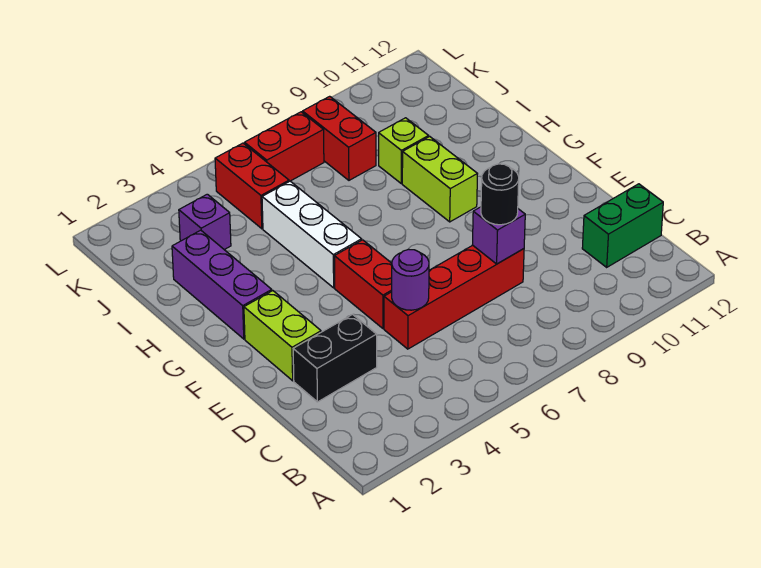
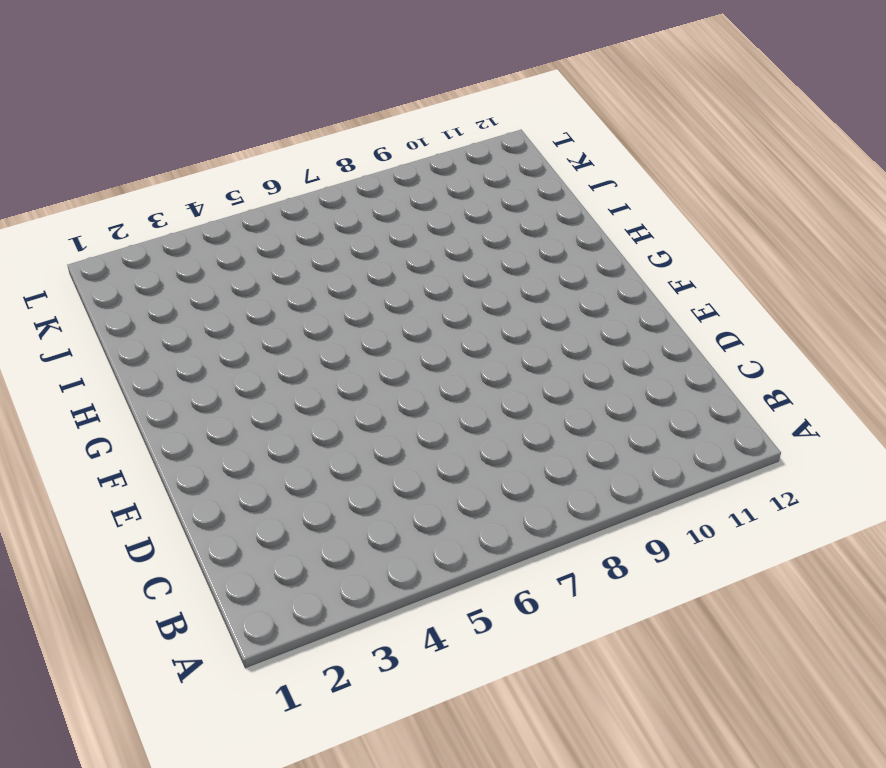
none -> green 1x2 brick [582,184,663,267]
none -> black 1x2 brick [293,315,377,402]
none -> red 1x4 brick [384,245,524,349]

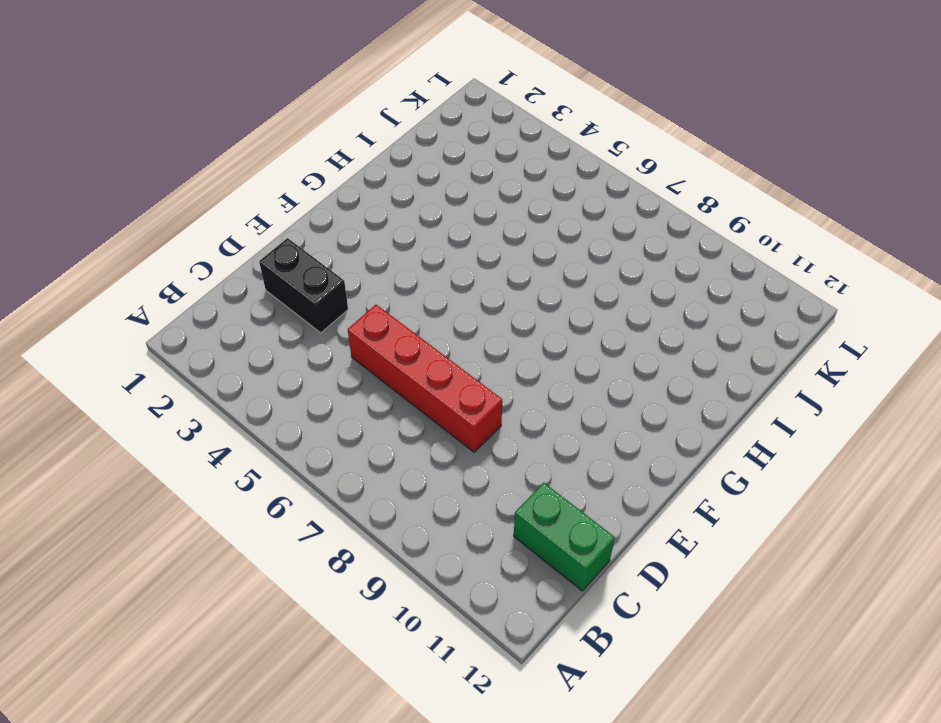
none -> lime 1x2 brick [244,291,321,381]
none -> red 1x2 brick [334,240,392,328]
none -> purple 1x3 brick [172,230,272,339]

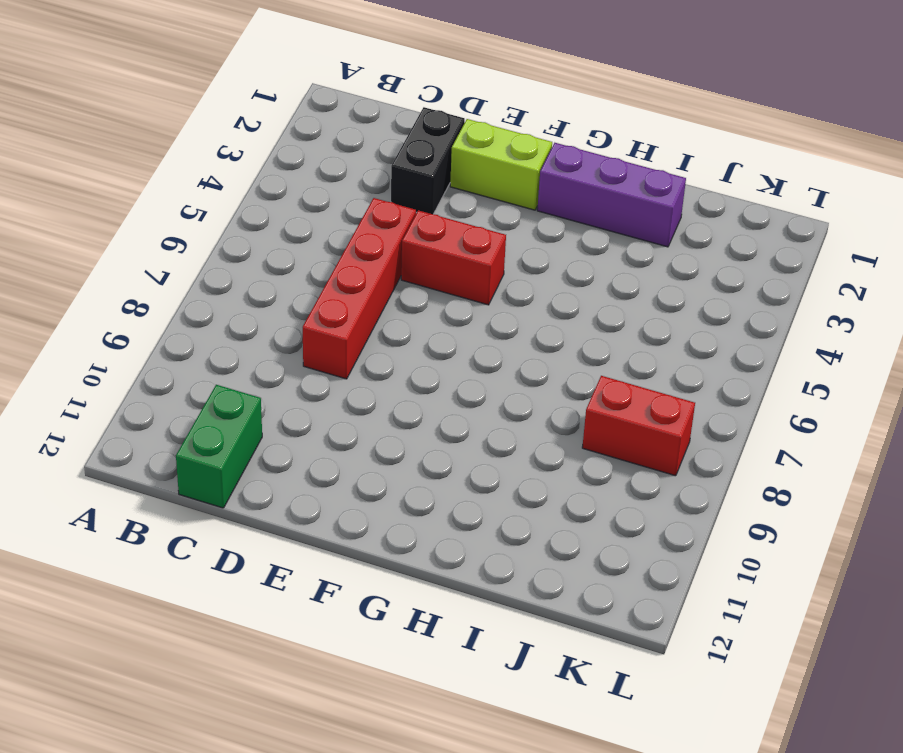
none -> white 1x3 brick [262,181,362,288]
none -> lime 1x2 brick [402,137,477,222]
none -> lime 1x1 brick [379,118,429,183]

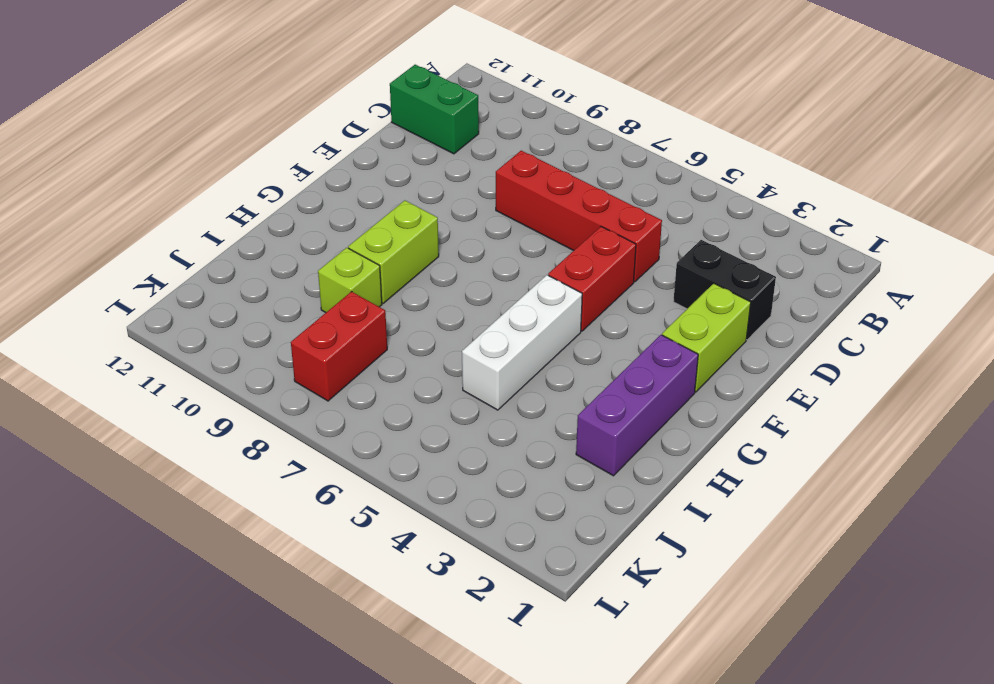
none -> purple 1x1 brick [179,194,231,250]
none -> red 1x2 brick [215,143,289,229]
none -> red 1x2 brick [245,112,324,181]

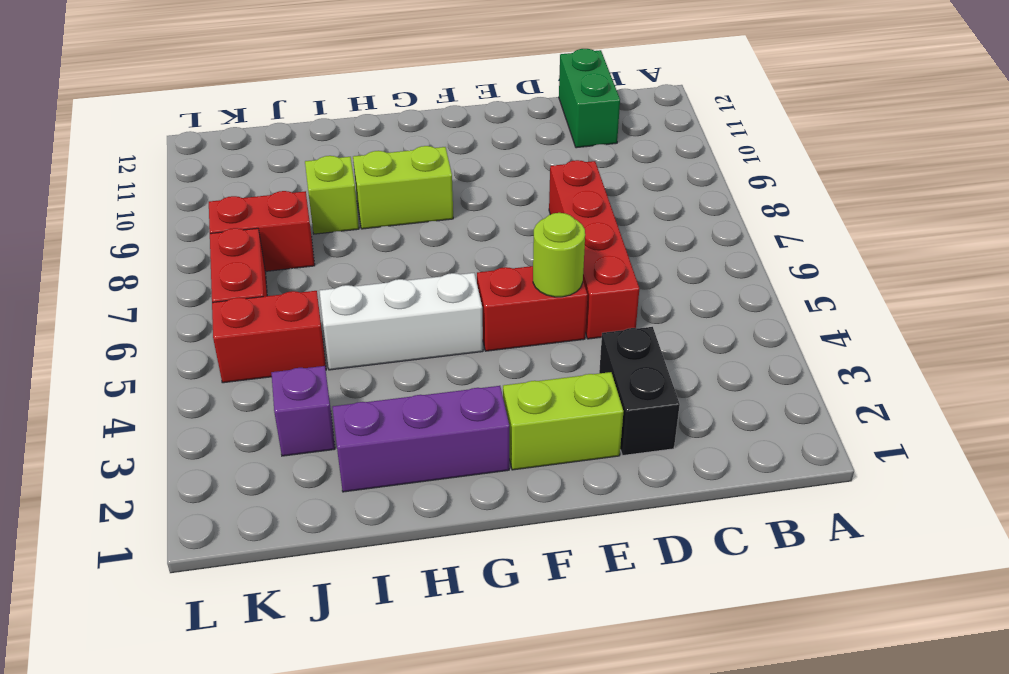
lime 1x1 round brick [533,213,585,297] -> none
none -> purple 1x1 round brick [392,249,429,310]
none -> purple 1x1 brick [473,207,525,264]
none -> black 1x1 round brick [481,164,519,225]

